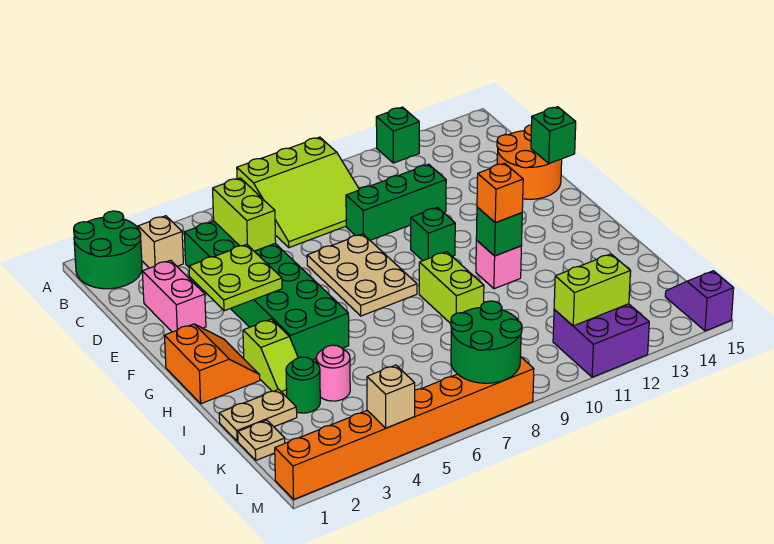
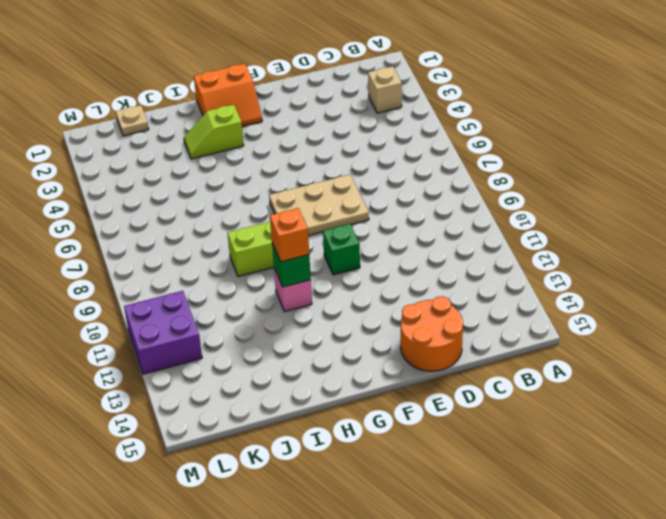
none -> green 2x2 round brick [74,211,142,289]
none -> lime 3x3 slope [237,137,359,248]
none -> green 1x1 brick [376,107,419,163]

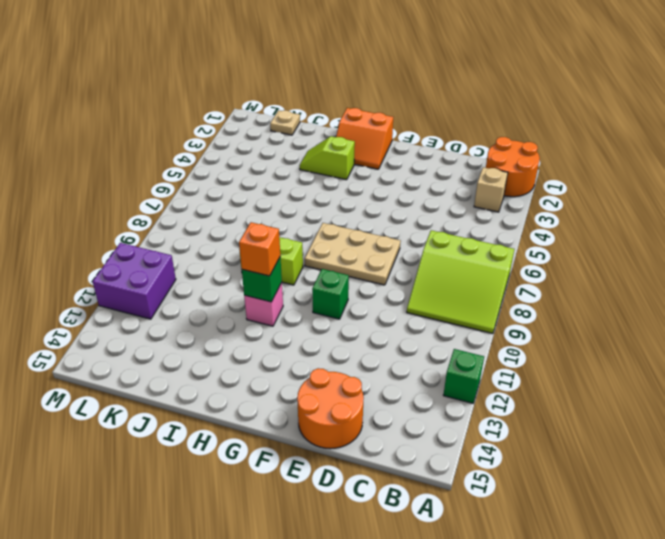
orange 2x2 round brick [486,137,540,197] -> green 2x2 round brick [74,211,142,289]
lime 3x3 slope [407,230,514,334] -> lime 3x3 slope turned to [237,137,359,248]
none -> green 2x6 brick [184,221,349,360]
none -> pink 1x2 brick [142,260,206,332]
none -> green 1x3 brick [346,164,446,240]

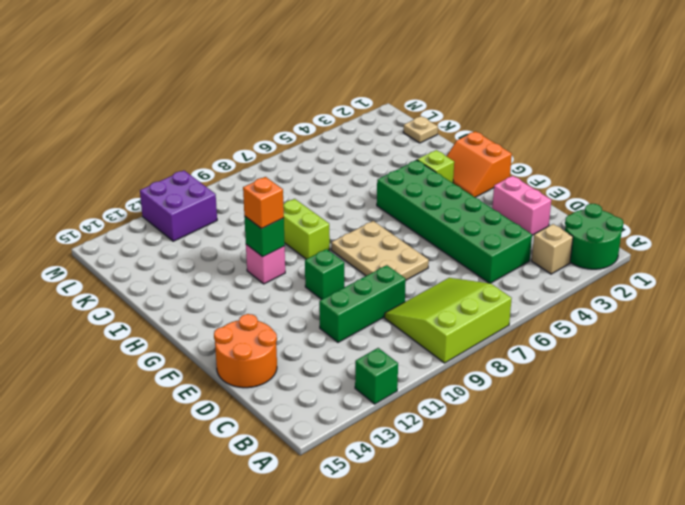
none -> tan 1x2 plate [219,389,297,441]
none -> green 1x1 round brick [286,357,320,413]
none -> pink 1x1 round brick [316,345,350,401]

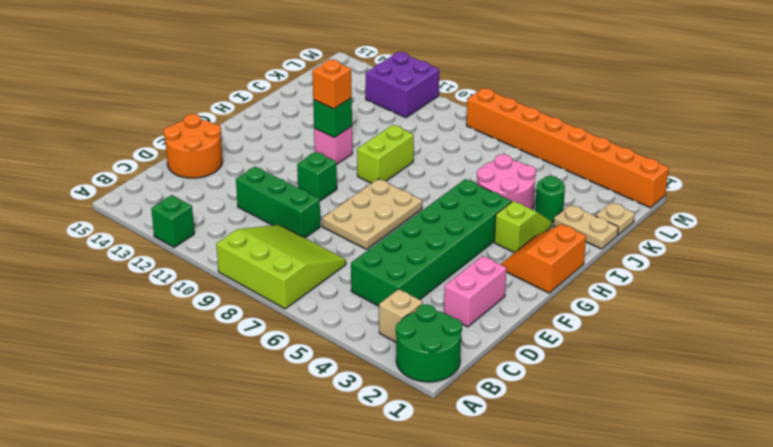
pink 2x2 round brick [477,154,536,209] -> pink 1x1 round brick [316,345,350,401]
none -> purple 1x2 slope [665,271,734,331]
none -> lime 1x2 brick [213,178,276,251]
none -> lime 2x2 plate [189,244,282,311]

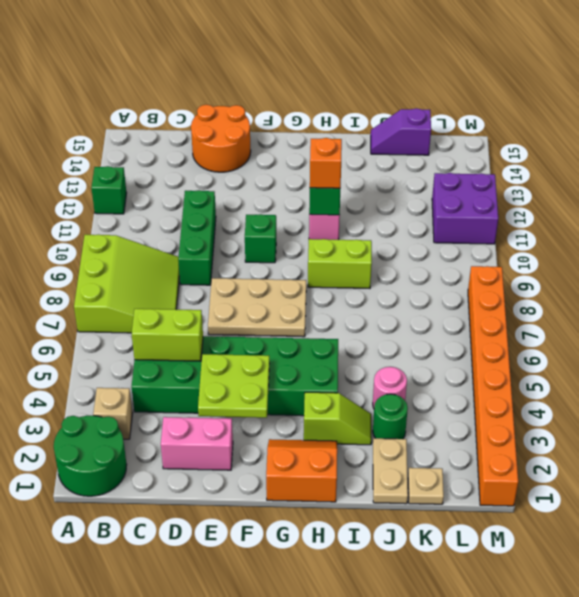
purple 1x2 slope [371,108,431,155] -> purple 1x2 slope moved to [665,271,734,331]
none -> green 1x1 brick [531,107,576,164]
none -> green 2x2 round brick [451,301,522,383]
none -> lime 1x2 brick [554,254,630,326]

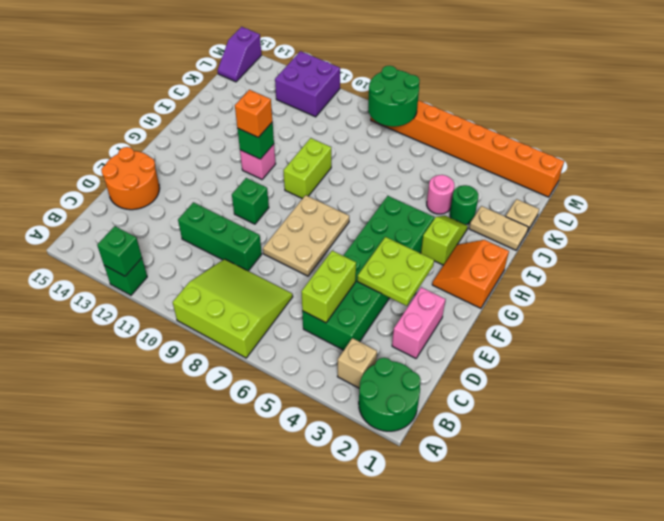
green 1x1 brick [97,226,142,276] -> green 1x1 brick moved to [531,107,576,164]
none -> lime 1x2 brick [554,254,630,326]
none -> tan 1x1 brick [367,365,415,428]

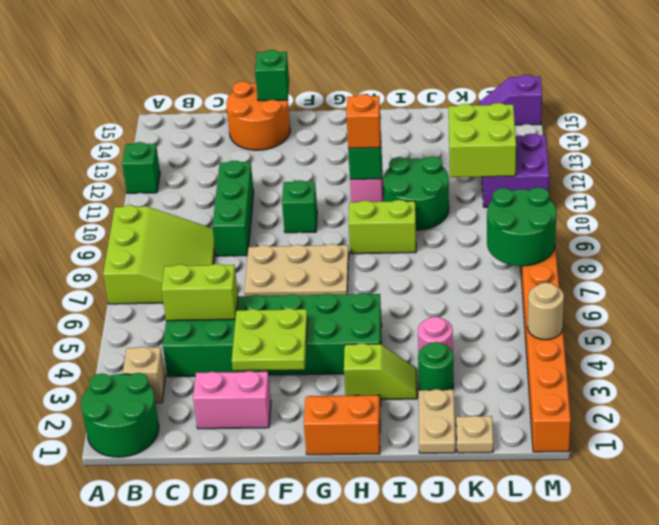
green 2x2 round brick [383,156,449,230] -> none
lime 2x2 brick [449,103,516,177] -> lime 1x2 brick [554,254,630,326]
tan 1x1 round brick [528,283,564,340] -> tan 1x1 brick [367,365,415,428]

